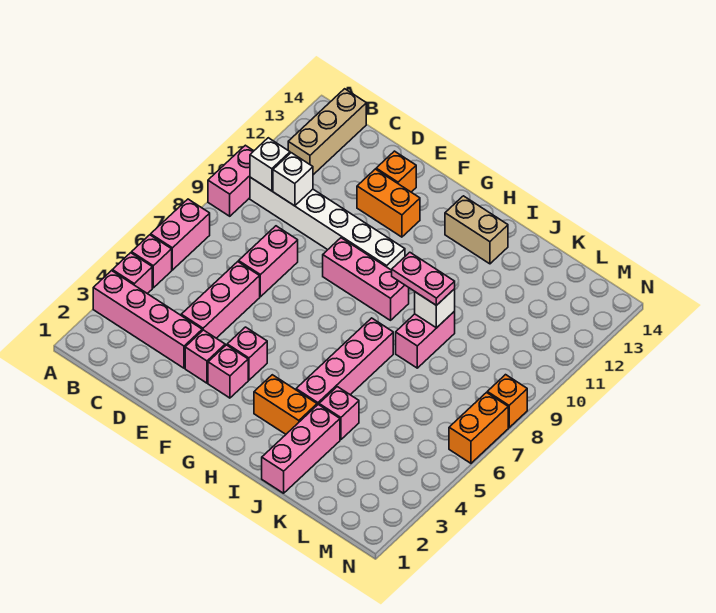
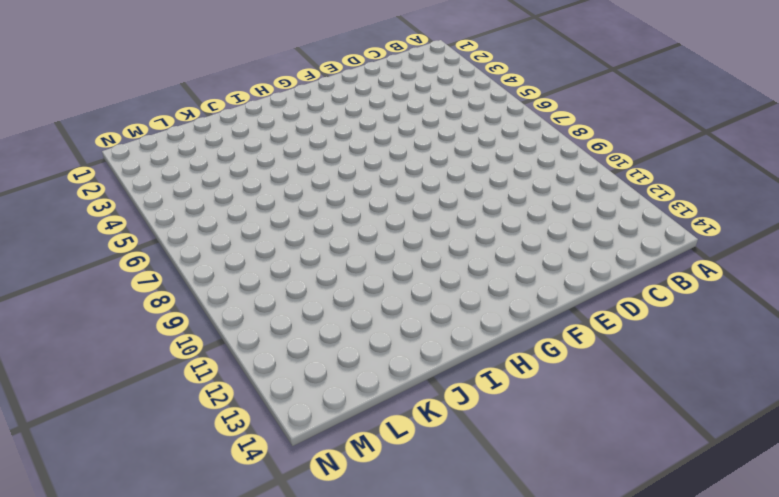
none -> pink 1x4 brick [93,271,202,368]
none -> pink 1x1 brick [112,253,152,294]
none -> pink 1x1 brick [132,235,172,288]

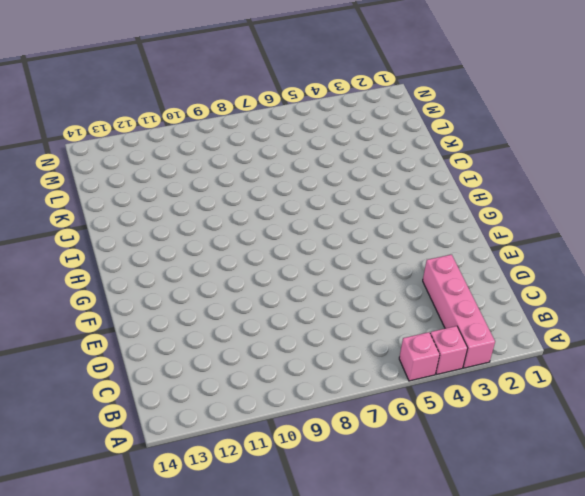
none -> pink 1x2 brick [151,199,210,270]
none -> pink 1x2 brick [208,145,253,216]
none -> white 1x6 brick [250,177,405,270]

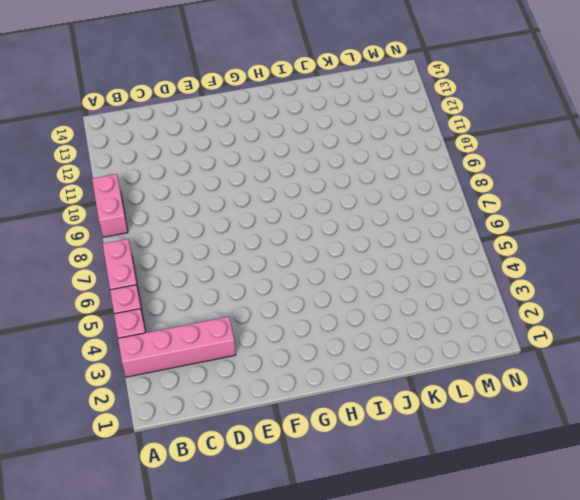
none -> white 1x6 brick [250,177,405,270]
none -> tan 1x3 brick [288,89,366,175]
none -> pink 1x3 brick [181,262,260,338]

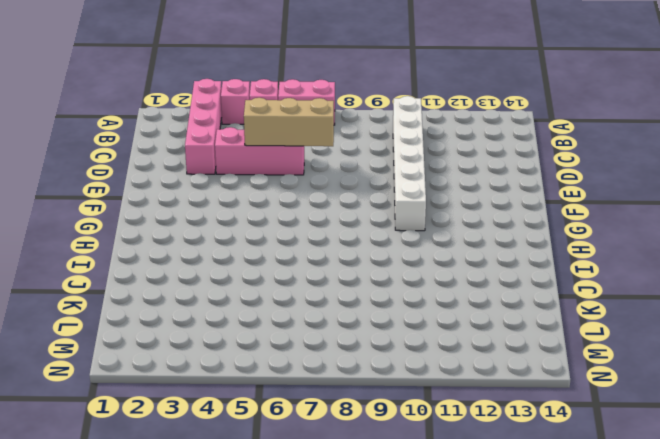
tan 1x3 brick [244,98,334,146] -> tan 1x3 brick moved to [288,89,366,175]
none -> pink 1x2 brick [208,145,253,216]
none -> pink 1x2 brick [239,226,298,297]
none -> pink 1x1 brick [185,330,225,383]

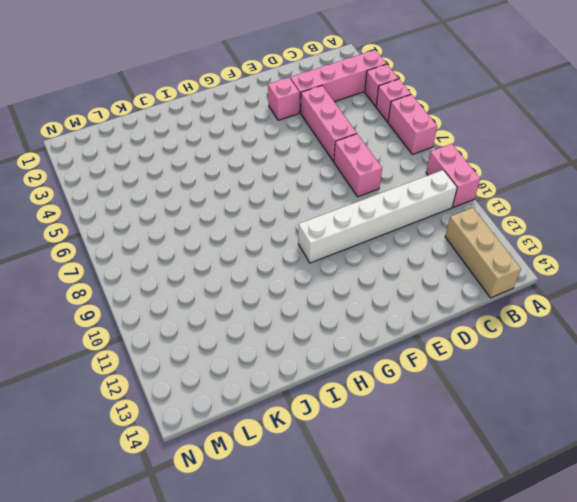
none -> orange 1x2 brick [357,169,420,237]
none -> orange 1x1 brick [376,151,416,192]
none -> pink 1x1 brick [208,345,248,398]

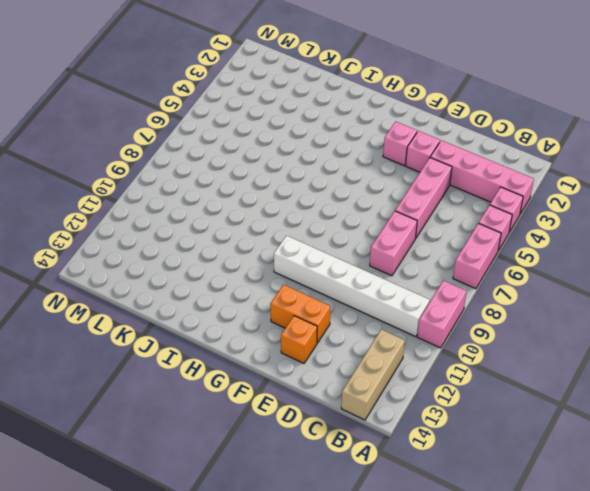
none -> pink 1x1 brick [227,327,267,380]
none -> pink 1x3 brick [323,238,409,320]
none -> orange 1x2 brick [254,375,317,434]

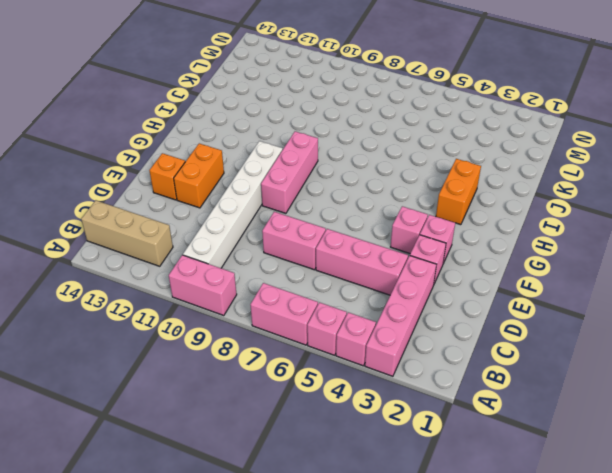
none -> tan 1x2 brick [445,196,508,264]
none -> pink 1x4 brick [296,318,393,405]
none -> pink 1x3 brick [262,405,340,493]

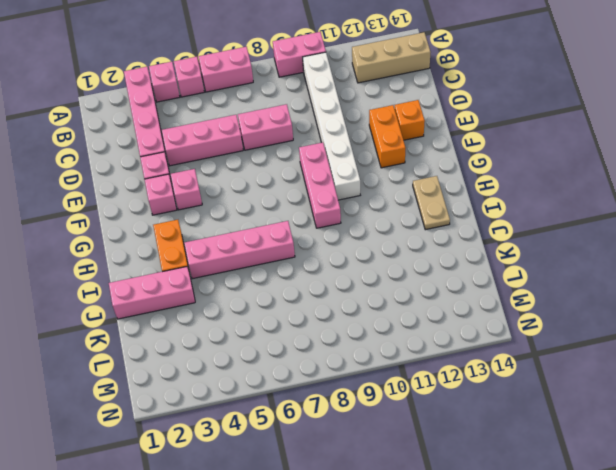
tan 1x2 plate [413,176,450,230] -> tan 1x2 brick [445,196,508,264]
none -> pink 1x1 brick [319,387,359,440]
none -> pink 1x2 brick [396,311,455,368]
none -> orange 1x2 brick [449,393,508,463]

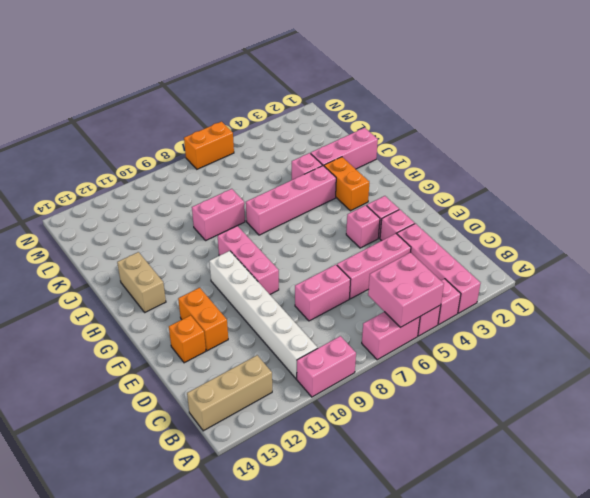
pink 2x2 brick [368,252,444,328] -> none
none -> orange 1x1 brick [487,375,527,428]
none -> white 1x1 brick [250,138,290,191]
none -> white 1x1 brick [273,153,313,206]

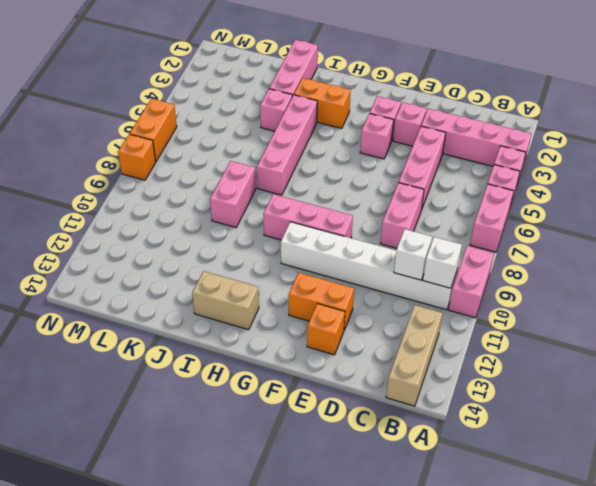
none -> white 1x1 brick [415,289,455,328]
none -> pink 1x2 plate [392,252,455,305]

